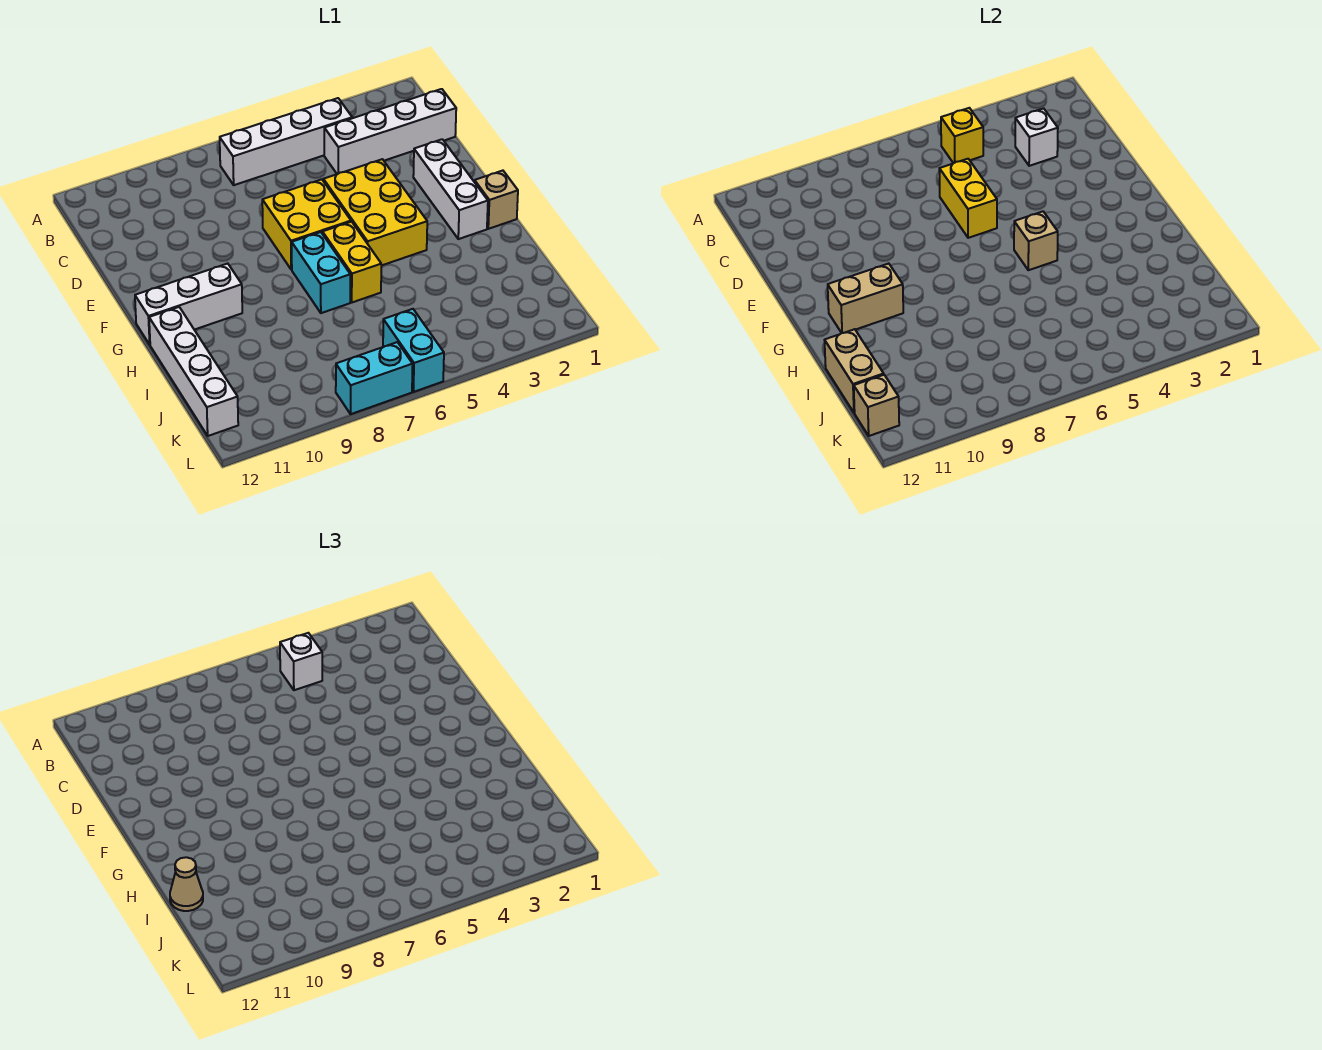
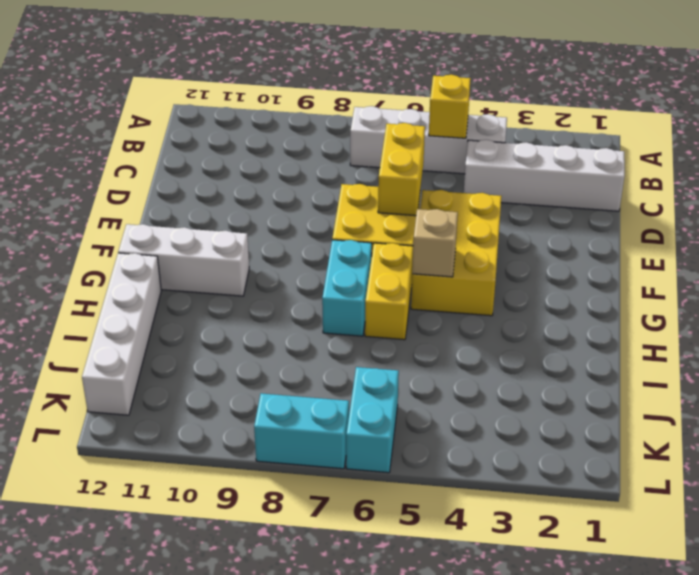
none -> white 1x3 brick [413,139,488,239]
none -> tan 1x1 brick [475,171,518,229]
none -> white 1x1 brick [1015,108,1058,166]

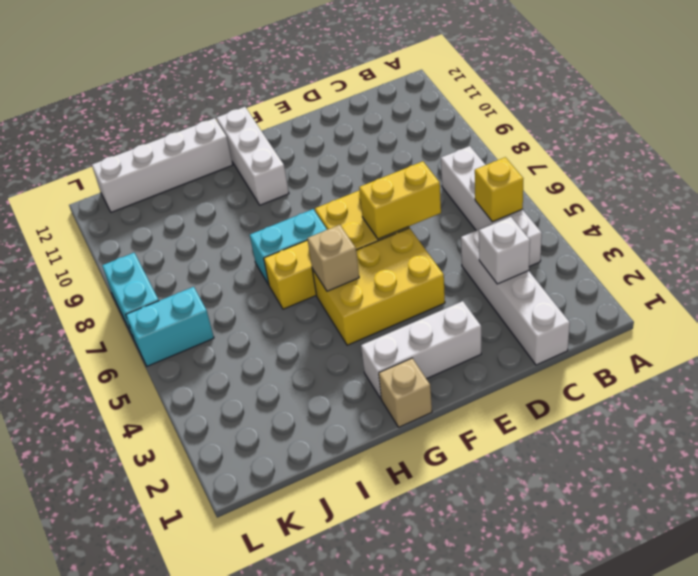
none -> tan 1x2 brick [828,264,903,333]
none -> tan 1x2 brick [825,329,884,413]
none -> tan 1x1 brick [854,375,899,436]

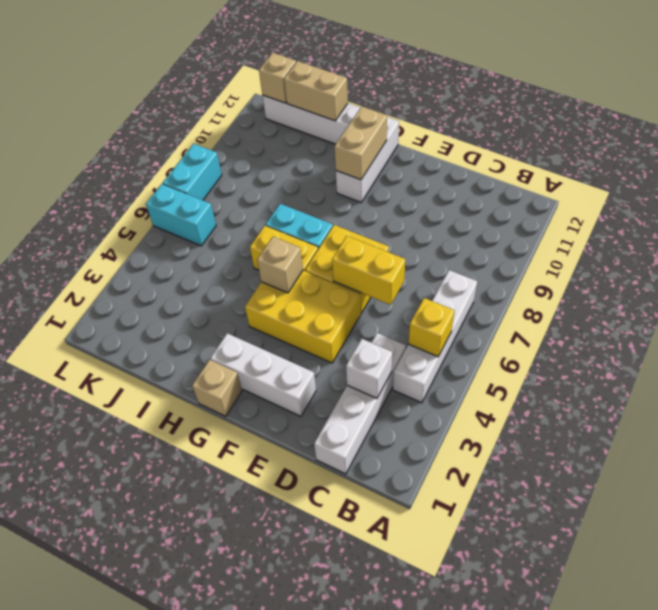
none -> white 1x1 brick [280,633,322,690]
none -> tan 1x1 cone [170,857,203,911]

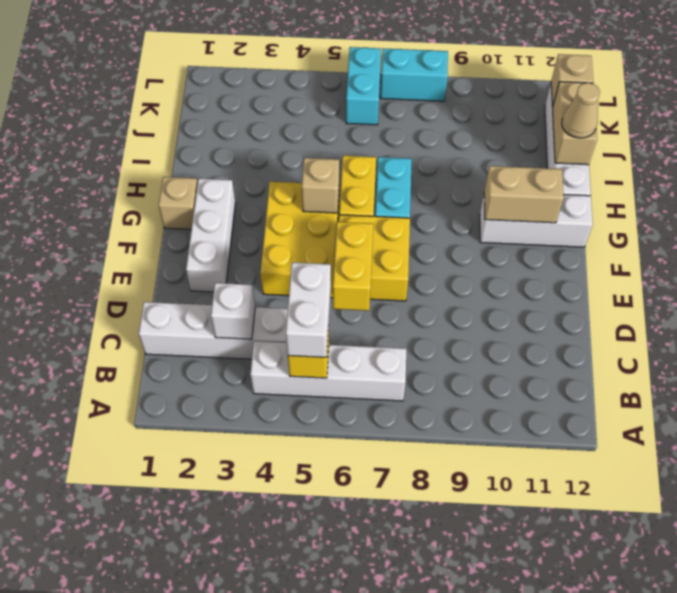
white 1x2 brick [286,263,331,357] -> white 1x1 brick [280,633,322,690]

